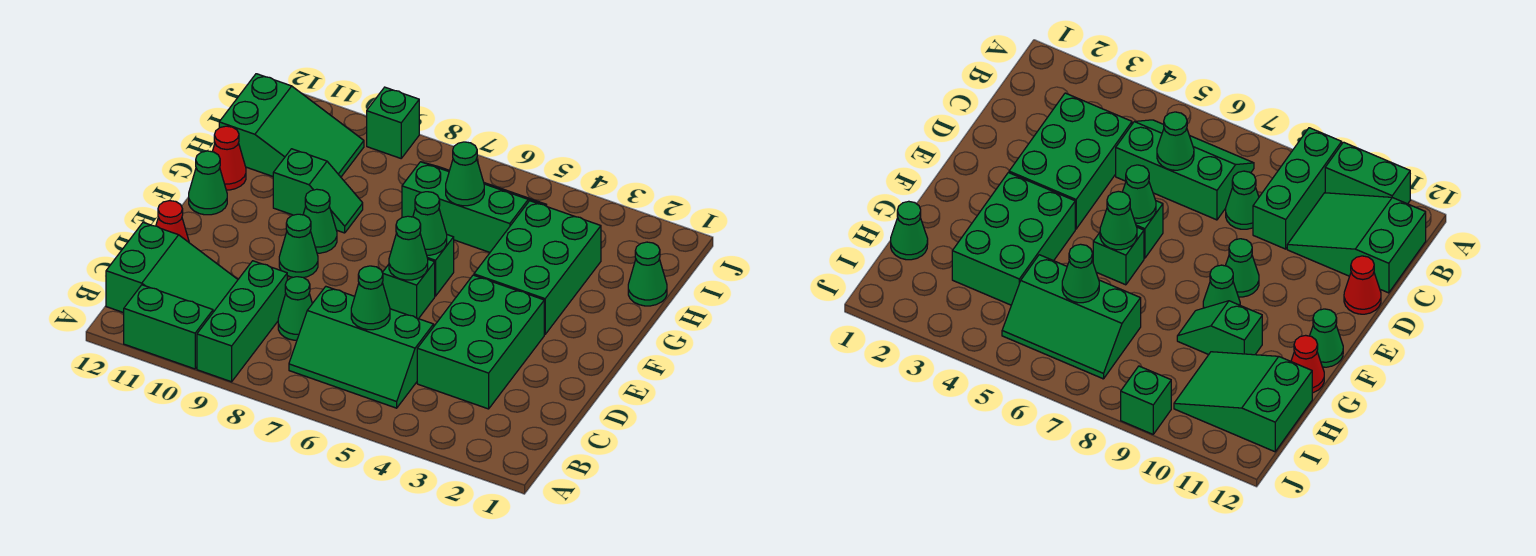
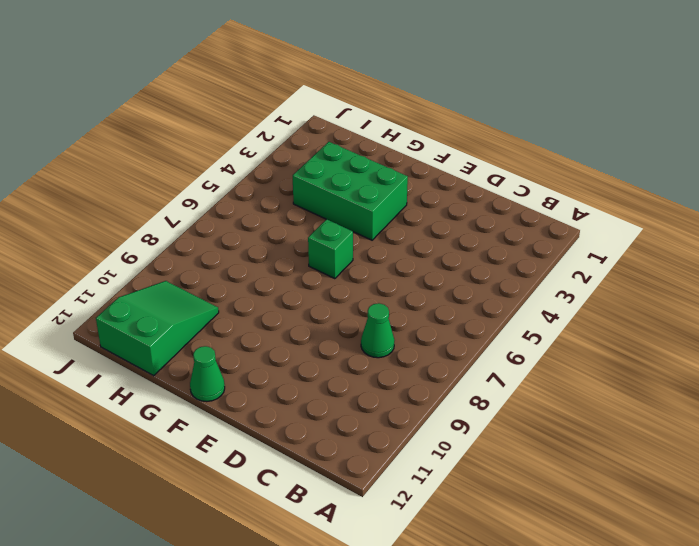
none -> green 1x3 brick [197,261,287,382]
none -> green 1x2 brick [124,285,213,369]
none -> green 2x3 slope [289,287,434,408]

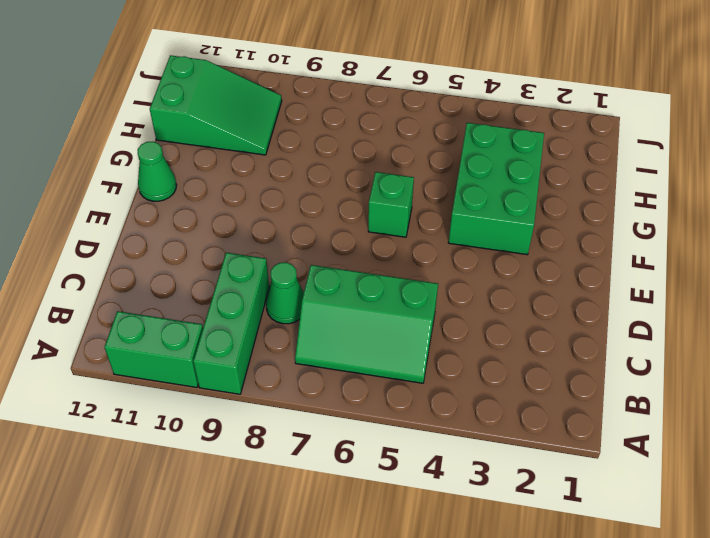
none -> green 2x3 slope [106,222,238,313]
none -> green 2x3 brick [417,275,544,409]
none -> red 1x1 cone [156,201,189,242]

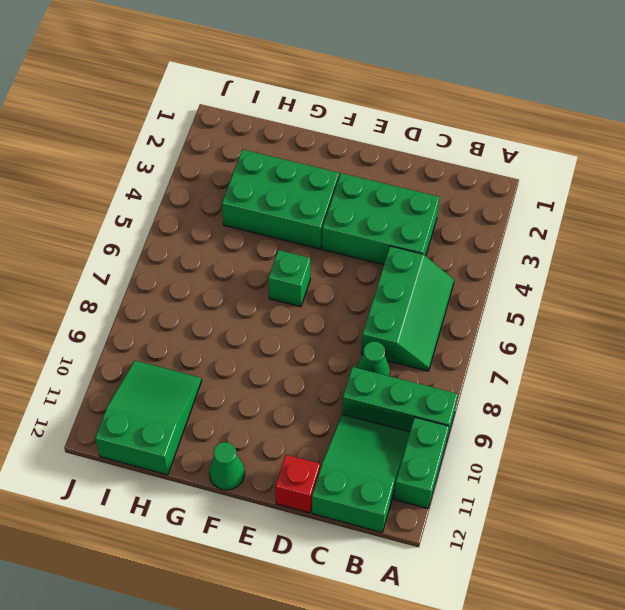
red 1x1 brick [275,455,320,513] -> red 1x1 cone [156,201,189,242]
none -> green 1x1 brick [382,259,435,319]
none -> green 1x1 cone [279,214,318,278]
none -> green 1x1 cone [303,189,337,253]

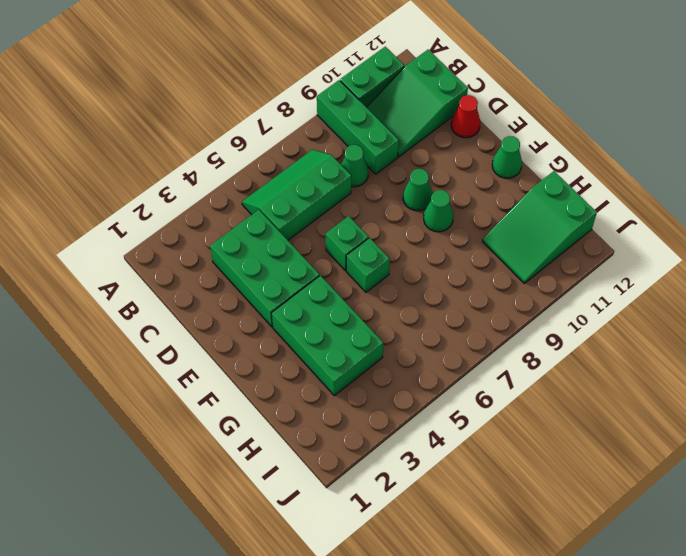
none -> green 1x2 slope [273,149,363,233]
none -> red 1x1 cone [212,126,246,190]
none -> green 1x1 cone [628,242,667,306]

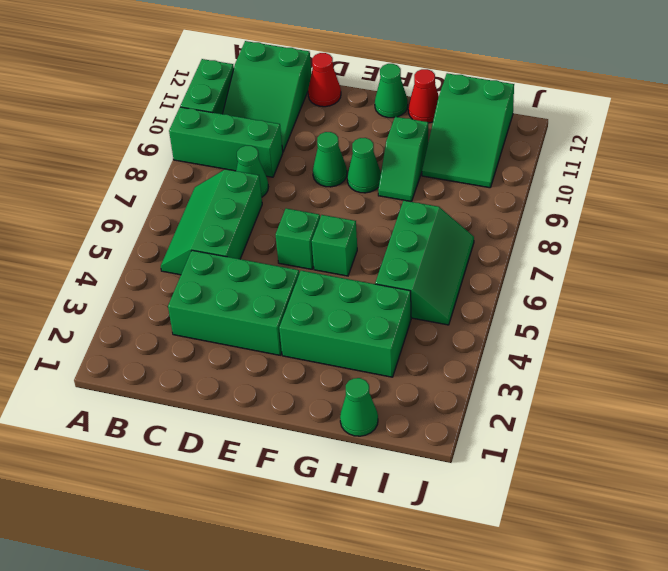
none -> green 1x1 brick [367,87,419,158]
none -> green 1x1 cone [351,266,390,330]
none -> green 1x1 cone [389,216,428,280]

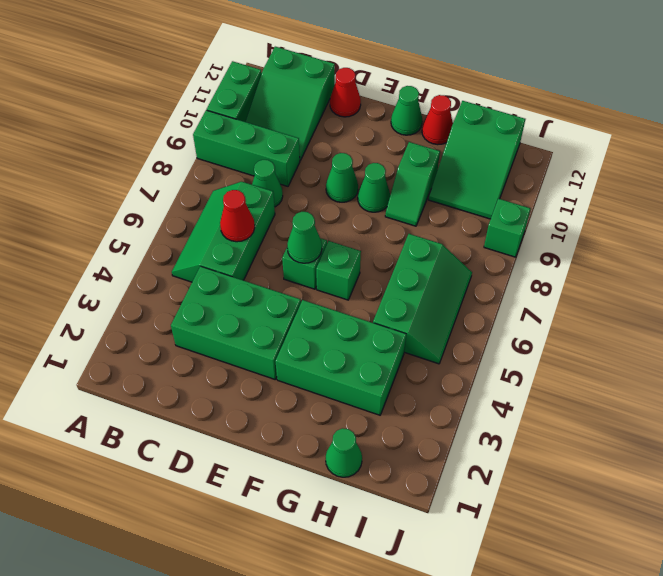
red 1x1 cone [220,190,255,242] -> green 1x1 cone [351,266,390,330]
none -> green 1x1 cone [413,192,447,255]
none -> green 1x1 cone [446,142,484,206]

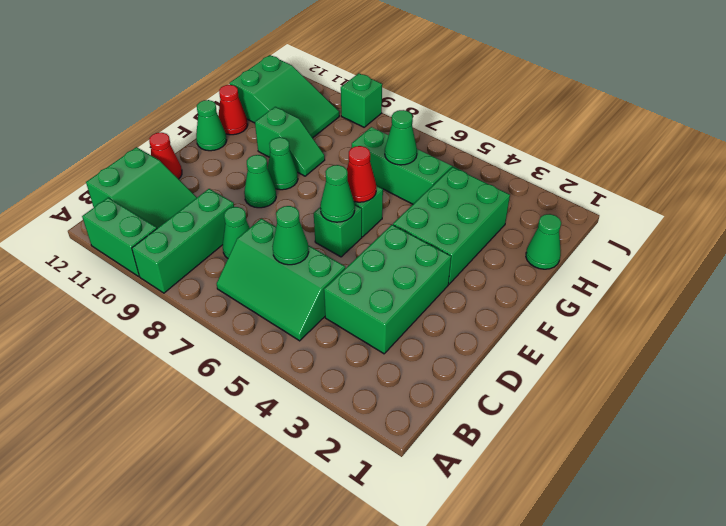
red 1x1 cone [347,146,376,202] -> green 1x1 cone [413,192,447,255]

